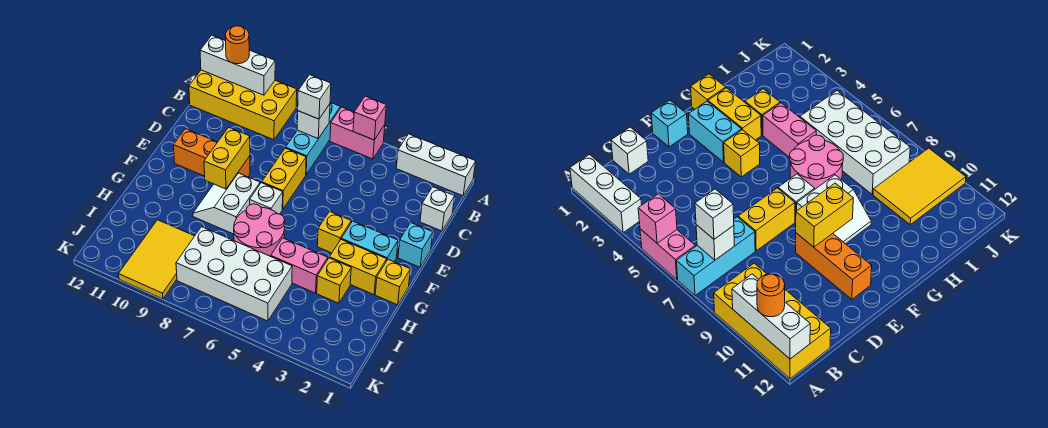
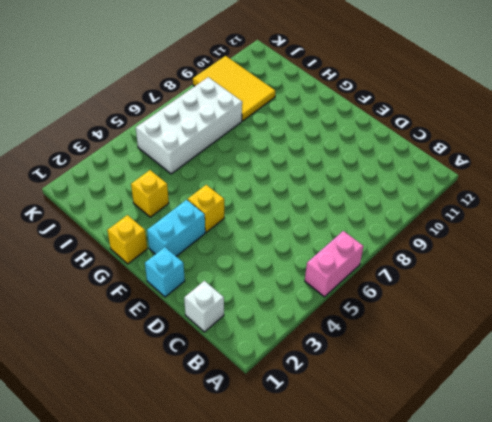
none -> white 1x3 brick [396,134,476,196]
none -> cyan 1x3 brick [286,102,340,174]
none -> yellow 2x4 brick [189,70,297,140]

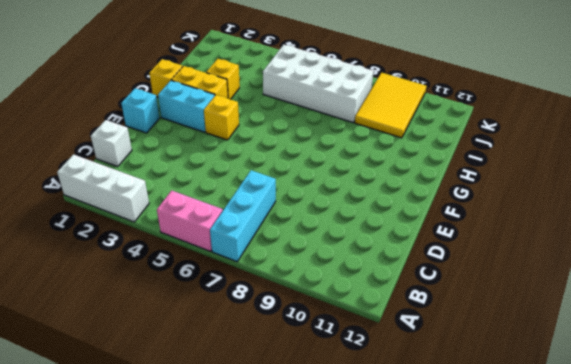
none -> yellow 2x4 brick [189,70,297,140]
none -> yellow 1x2 brick [262,148,306,209]
none -> orange 1x3 brick [173,129,250,177]

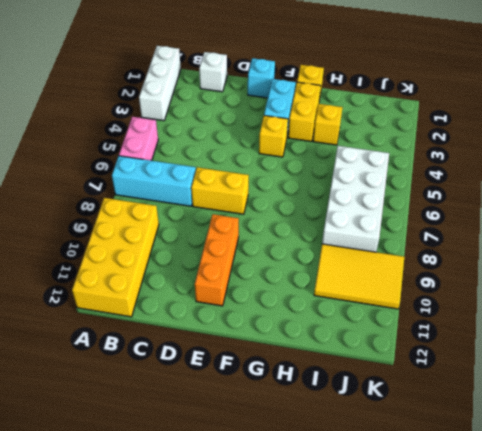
none -> white 1x1 brick [250,183,283,214]
none -> white 2x2 slope [193,173,260,234]
none -> pink 2x2 round brick [234,204,285,256]

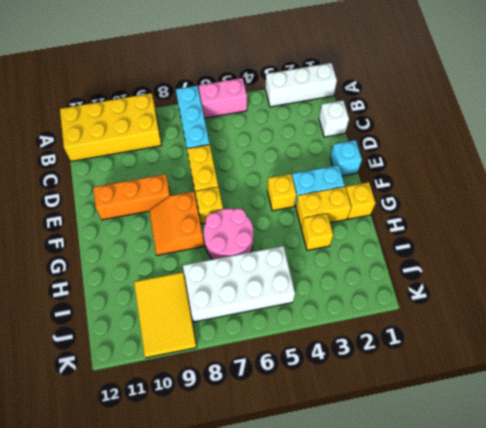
yellow 1x1 brick [195,187,223,224] -> white 1x1 brick [250,183,283,214]
orange 2x2 slope [149,191,204,255] -> white 2x2 slope [193,173,260,234]
none -> pink 1x2 brick [271,238,328,293]
none -> pink 1x1 brick [353,96,386,140]
none -> white 1x3 brick [200,35,275,95]

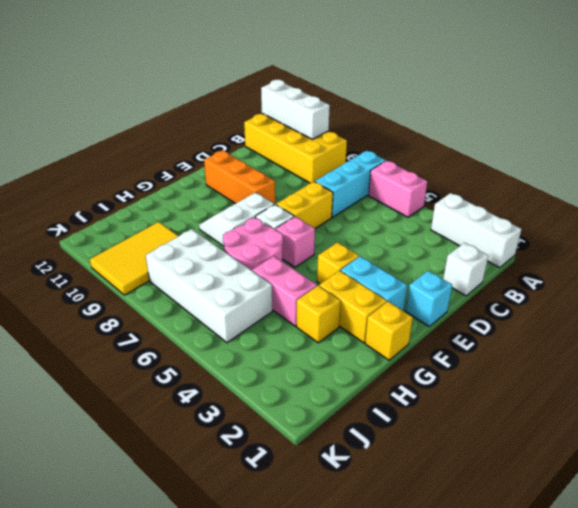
pink 1x1 brick [276,217,315,267] -> pink 1x1 brick moved to [353,96,386,140]
none -> white 1x1 brick [297,104,330,138]
none -> yellow 1x2 brick [204,127,250,189]
none -> orange 1x1 round brick [226,26,249,64]

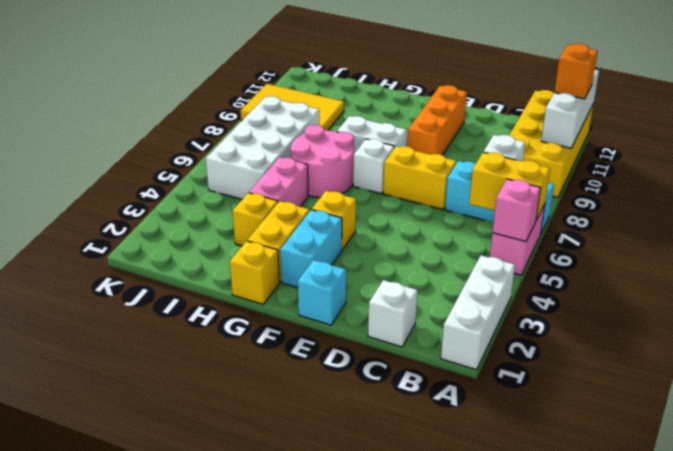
yellow 1x2 brick [469,152,550,220] -> yellow 1x2 brick moved to [204,127,250,189]
orange 1x1 brick [554,44,598,99] -> orange 1x1 round brick [226,26,249,64]
none -> white 1x1 brick [298,75,331,119]

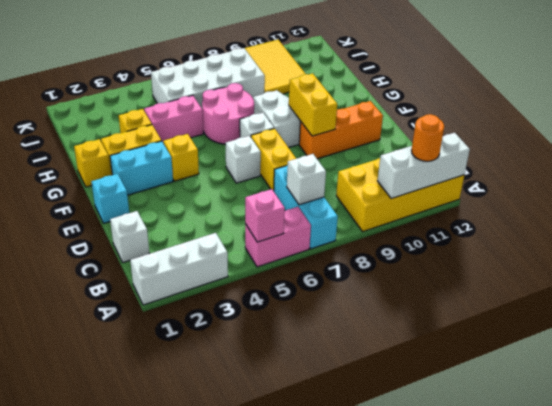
white 1x1 brick [225,136,261,183] -> white 1x1 brick moved to [298,75,331,119]

